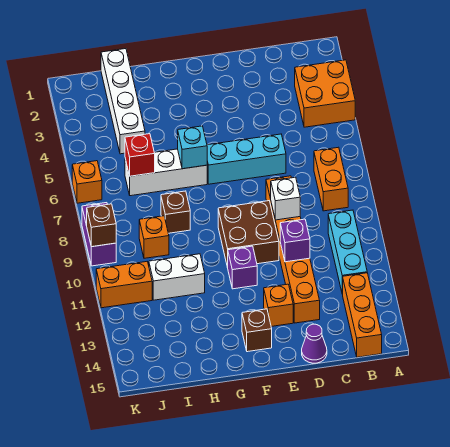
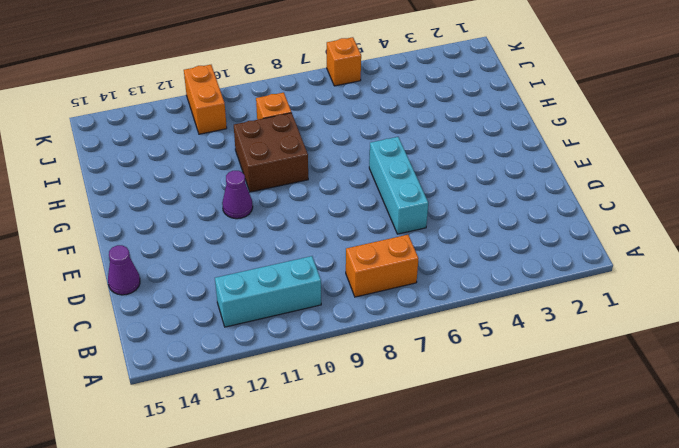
purple 1x1 cone [222,171,253,219] -> purple 1x1 brick [228,246,257,289]
brown 2x2 brick [234,113,308,192] -> brown 2x2 brick moved to [218,201,279,268]
none -> orange 2x2 brick [295,60,355,127]
none -> orange 1x3 brick [343,273,382,357]
none -> orange 1x6 brick [266,176,320,323]

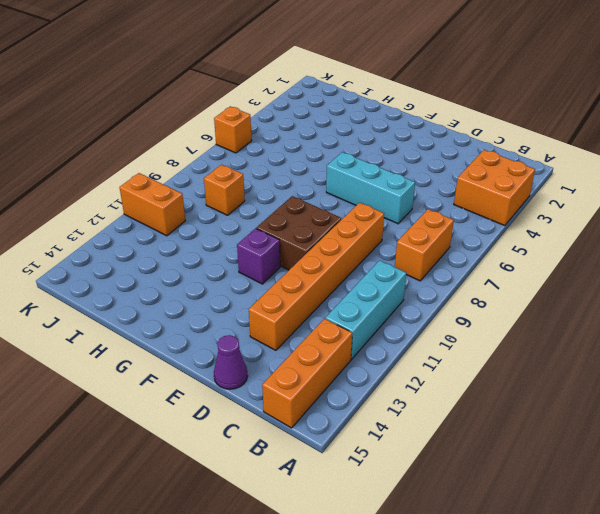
none -> orange 1x1 brick [264,284,293,327]
none -> brown 1x1 brick [242,309,272,352]
none -> white 1x3 brick [125,149,207,196]

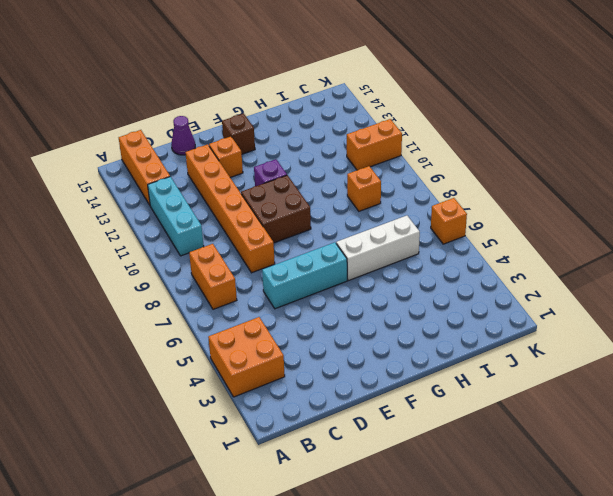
none -> brown 1x1 brick [161,191,190,233]
none -> white 1x2 brick [149,254,205,300]
none -> white 1x4 brick [101,49,145,154]

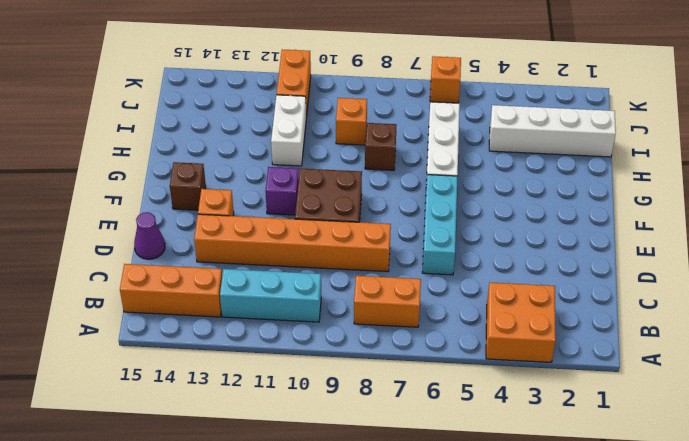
none -> purple 1x2 brick [82,203,116,266]
none -> white 1x1 brick [271,177,300,220]
none -> purple 1x1 brick [280,219,310,262]

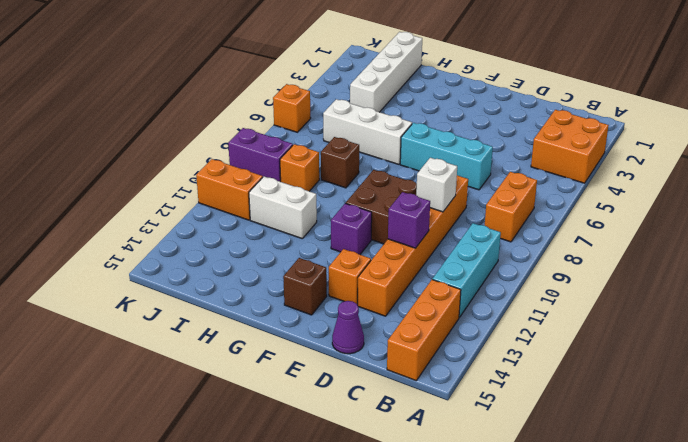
purple 1x2 brick [228,128,293,182] -> purple 1x2 brick turned to [82,203,116,266]
none -> cyan 1x1 brick [178,126,207,169]
none -> red 1x1 brick [125,134,155,176]
none -> brown 1x1 brick [87,204,116,247]

